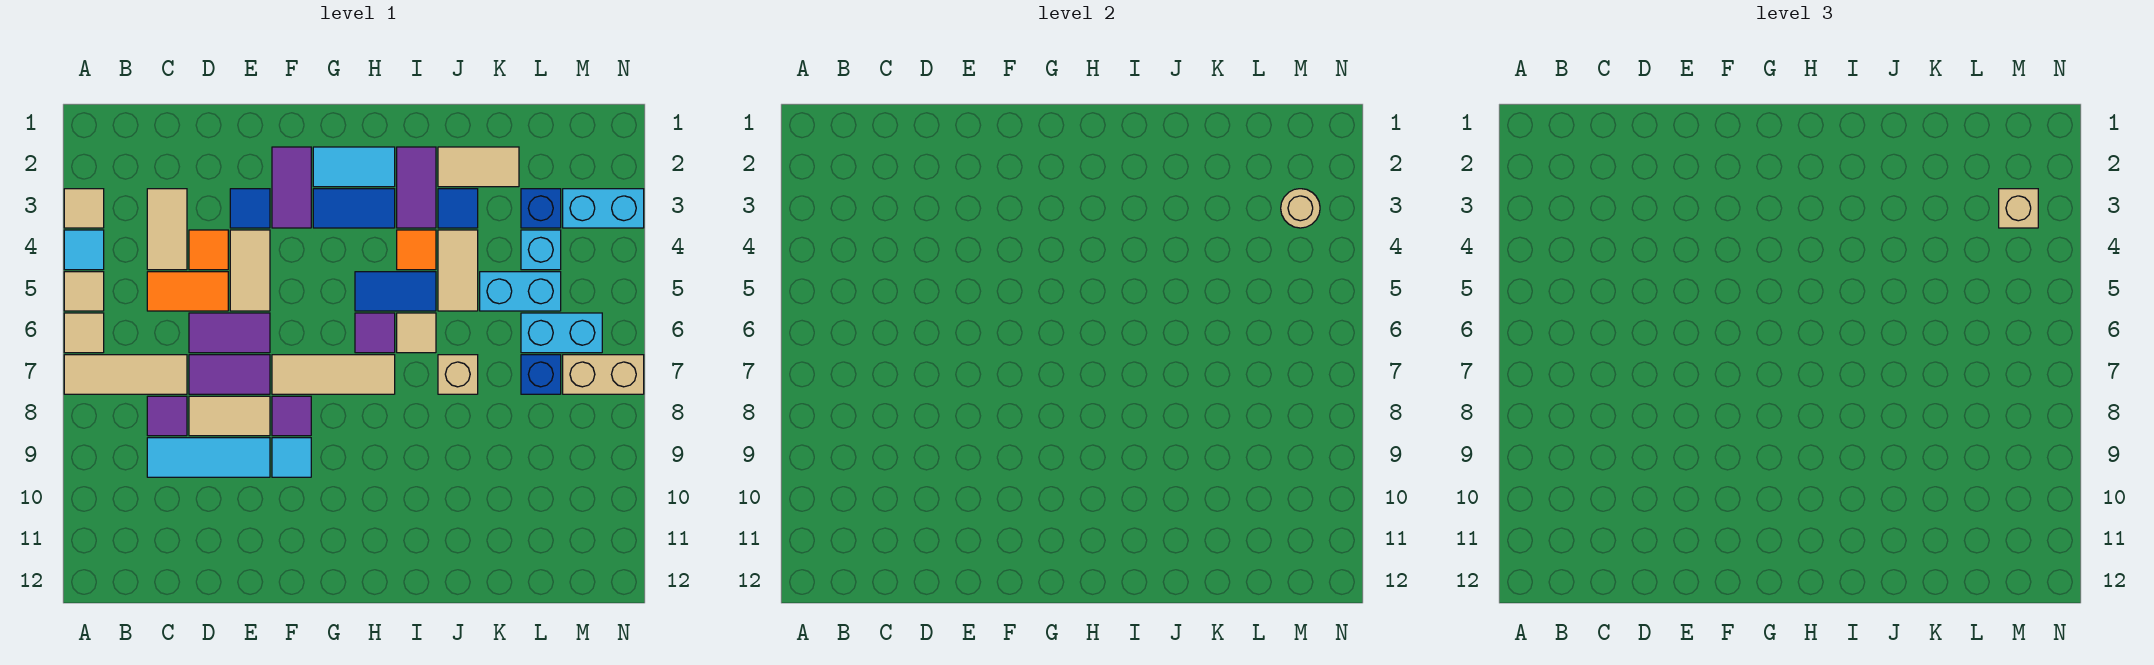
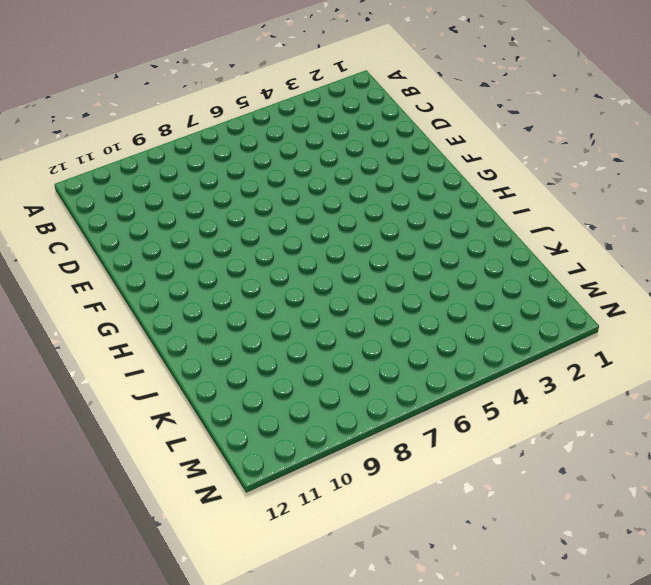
none -> tan 1x1 tile [64,189,104,228]
none -> cyan 1x1 tile [64,230,104,270]
none -> tan 1x1 tile [64,272,104,311]
none -> tan 1x1 tile [64,313,104,353]

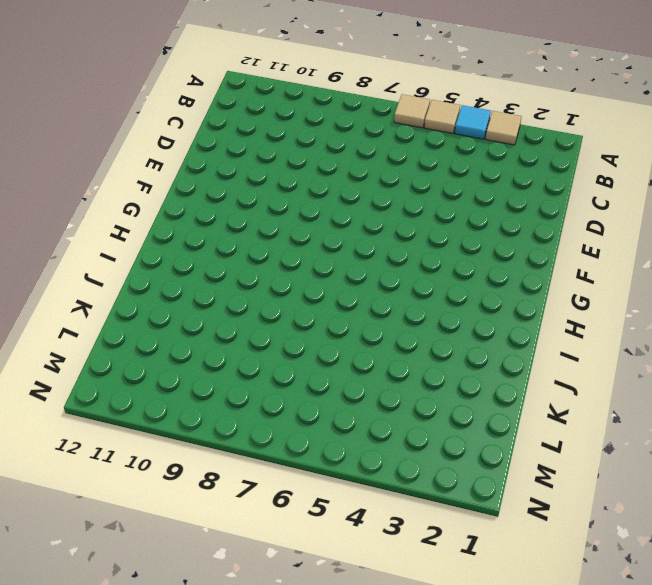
none -> tan 1x3 tile [64,355,187,394]
none -> tan 1x2 tile [147,189,187,270]
none -> orange 1x2 tile [147,272,228,311]
none -> purple 1x1 tile [147,396,187,436]

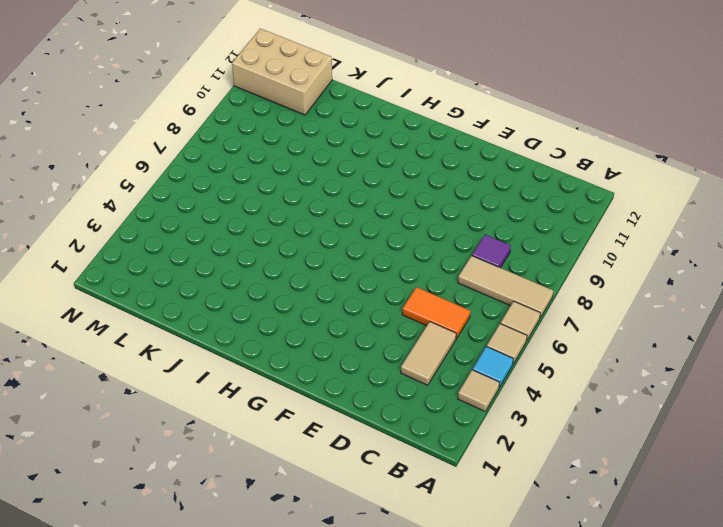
tan 2x3 brick [232,28,332,115] -> none
none -> cyan 1x3 tile [147,438,270,477]
none -> orange 1x1 tile [189,230,228,270]
none -> purple 1x2 tile [189,313,270,353]
none -> purple 1x2 tile [189,355,270,394]

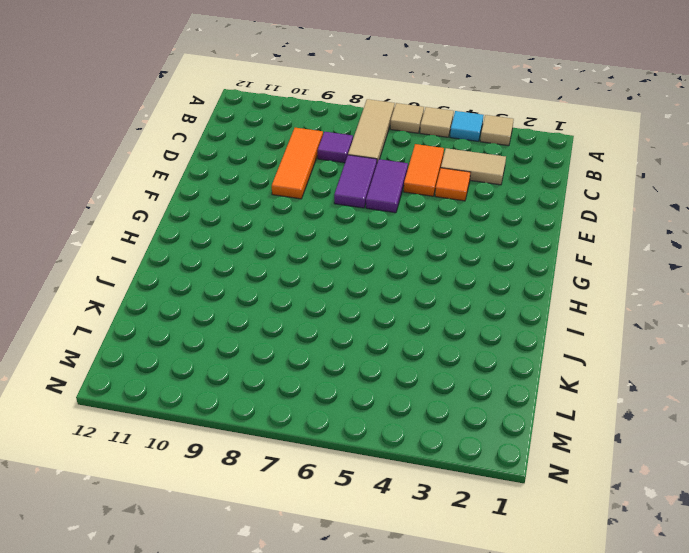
orange 1x3 tile [272,128,323,199] -> cyan 1x3 tile [147,438,270,477]
none -> tan 1x2 tile [189,396,270,436]
none -> blue 1x1 tile [230,189,270,228]
none -> tan 1x2 tile [230,230,270,311]
none -> purple 1x2 tile [272,147,311,228]

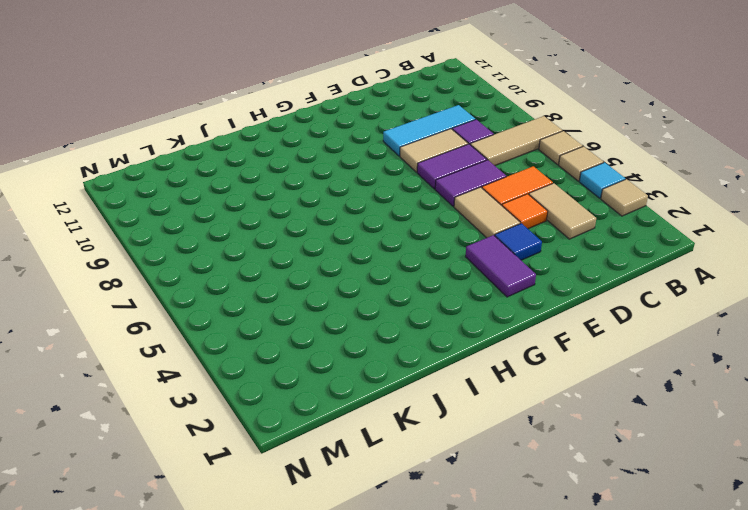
none -> tan 1x3 tile [272,355,395,394]
none -> purple 1x1 tile [272,396,311,436]
none -> cyan 1x1 tile [272,438,311,477]
none -> cyan 1x2 tile [313,147,395,187]

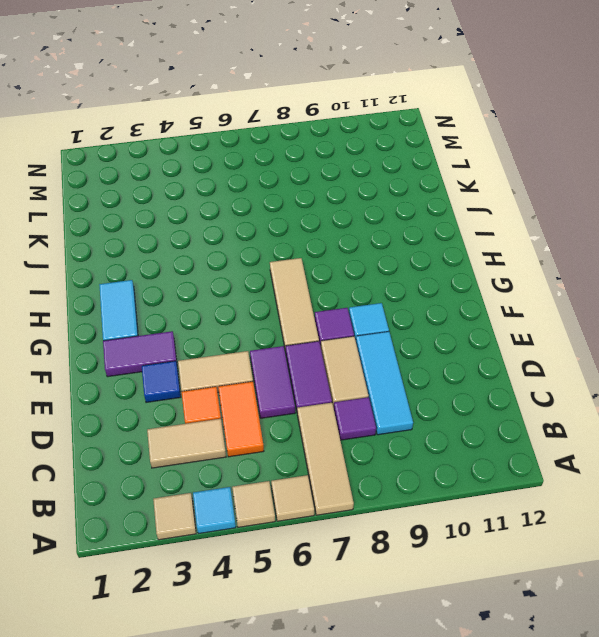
none -> blue 1x2 tile [313,189,395,228]
none -> blue 1x2 tile [355,272,436,311]
none -> purple 1x1 tile [355,313,395,353]
none -> purple 1x2 tile [397,147,436,228]

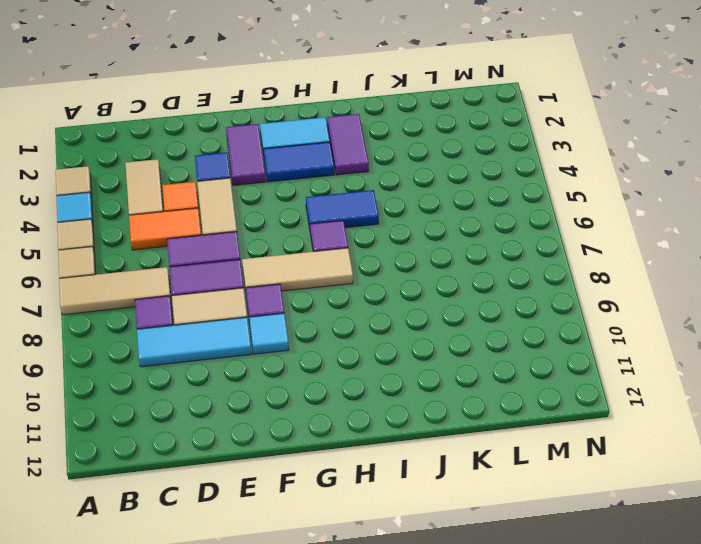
none -> orange 1x1 tile [397,230,436,270]
none -> tan 1x1 tile [397,313,436,353]
none -> tan 1x2 tile [438,147,519,187]
none -> blue 1x1 tile [438,189,478,228]

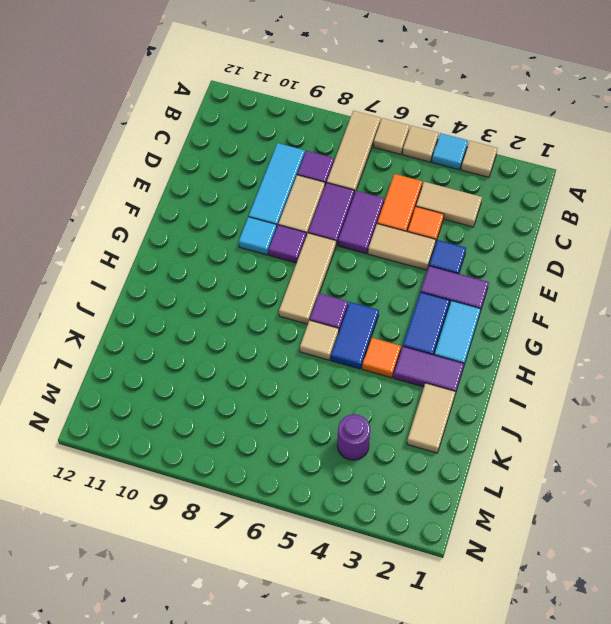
purple 1x1 round brick [337,414,370,460] -> cyan 1x1 brick [521,230,561,270]
none -> blue 1x1 tile [438,189,478,228]
none -> tan 1x2 tile [438,230,478,311]
none -> tan 1x1 brick [438,355,478,394]
none -> cyan 1x2 brick [480,272,561,311]

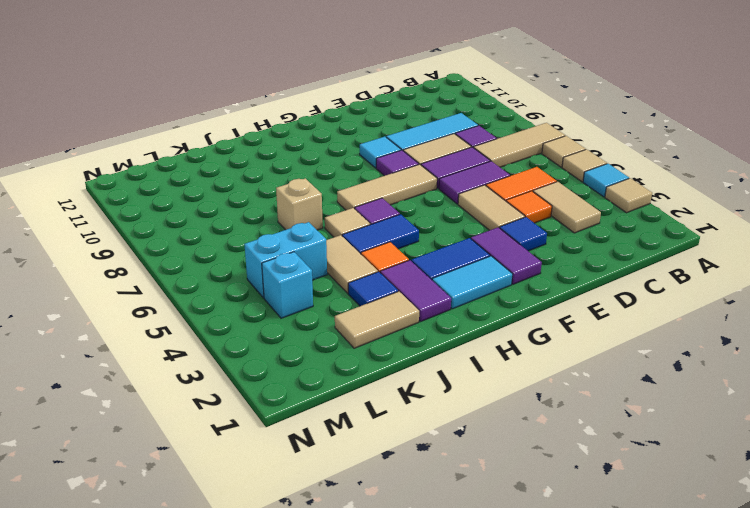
none -> blue 1x1 brick [521,189,561,228]
none -> cyan 1x2 brick [521,313,602,353]
none -> blue 1x1 brick [521,355,561,394]
none -> cyan 1x2 brick [563,189,644,228]

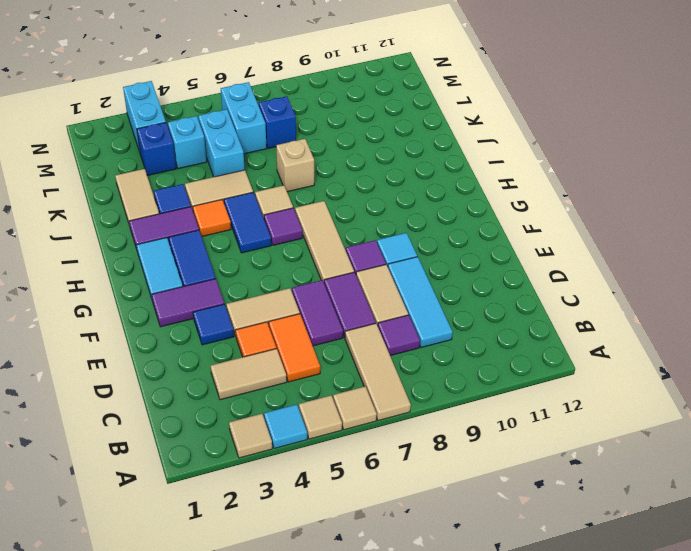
none -> tan 1x2 brick [563,355,644,394]
none -> tan 1x1 round brick [1281,189,1320,228]
none -> tan 1x1 brick [1999,189,2038,228]

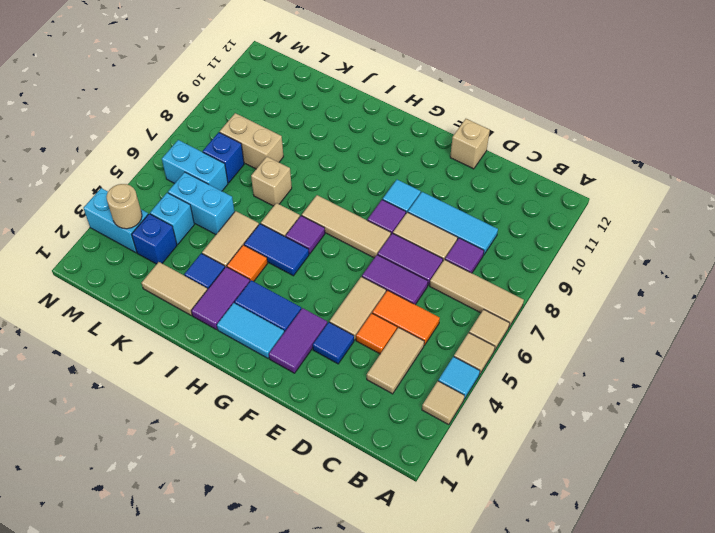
tan 1x1 brick [450,119,490,169] -> tan 1x1 brick moved to [1999,189,2038,228]
tan 1x2 brick [220,113,284,169] -> tan 1x2 brick moved to [563,355,644,394]

